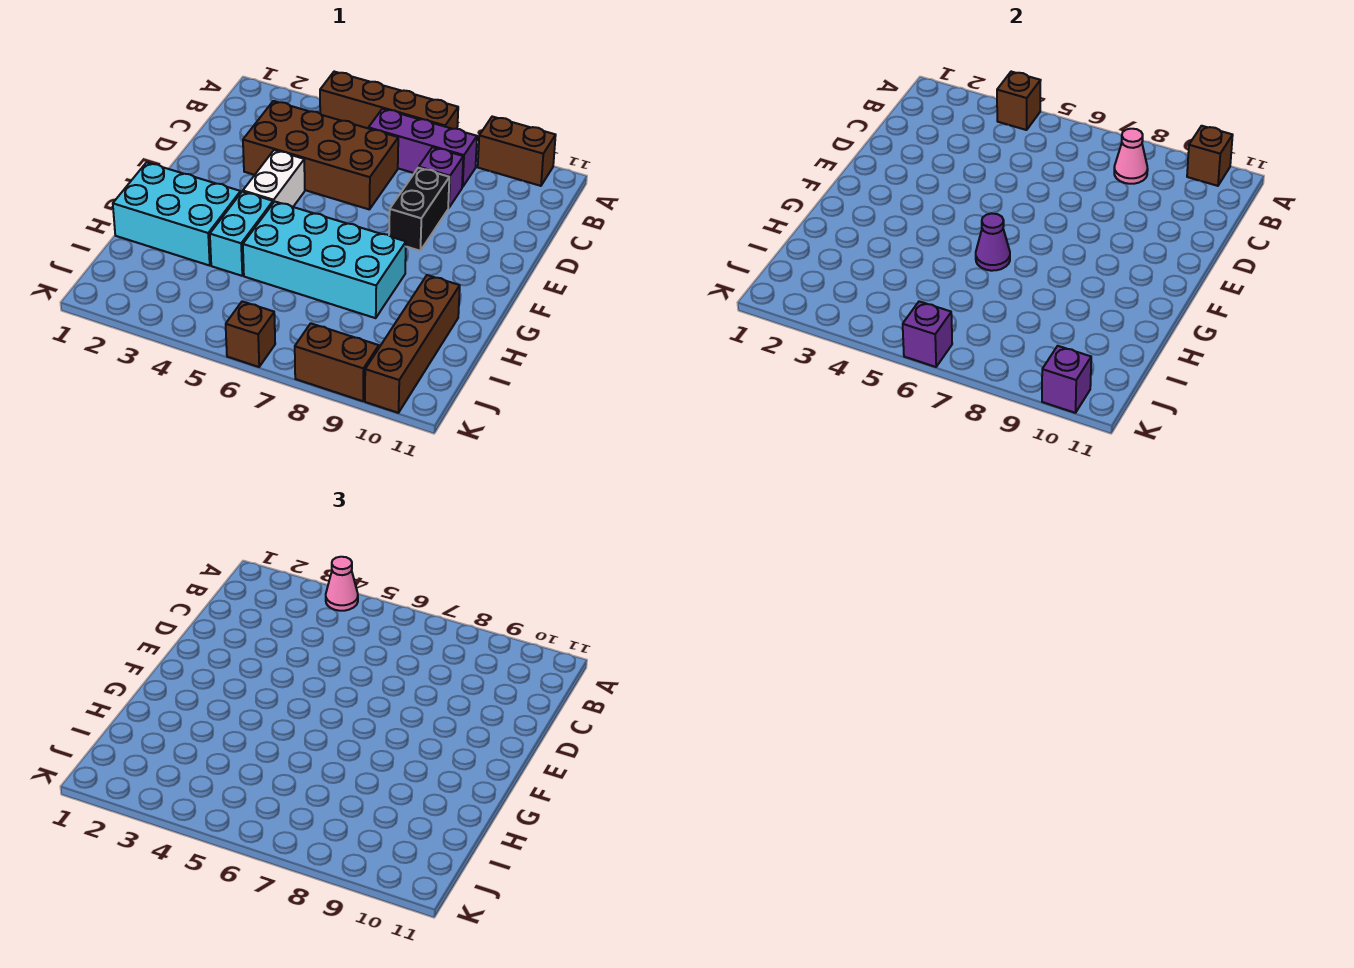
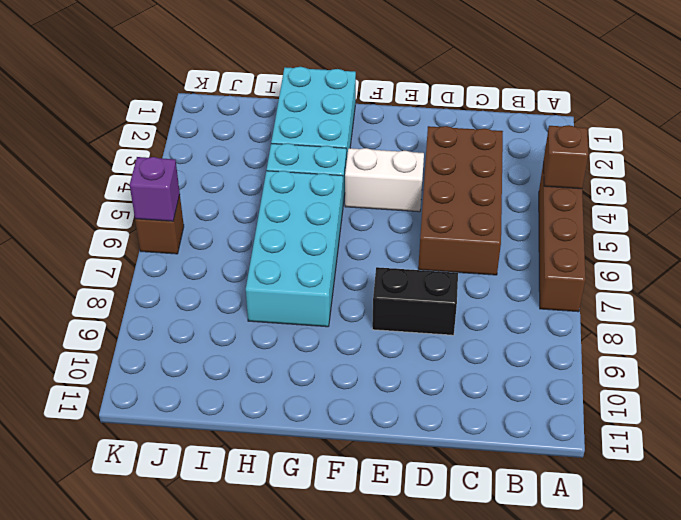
none -> brown 1x2 brick [478,117,556,186]
none -> purple 1x3 brick [369,109,477,187]
none -> purple 1x1 brick [419,147,463,208]

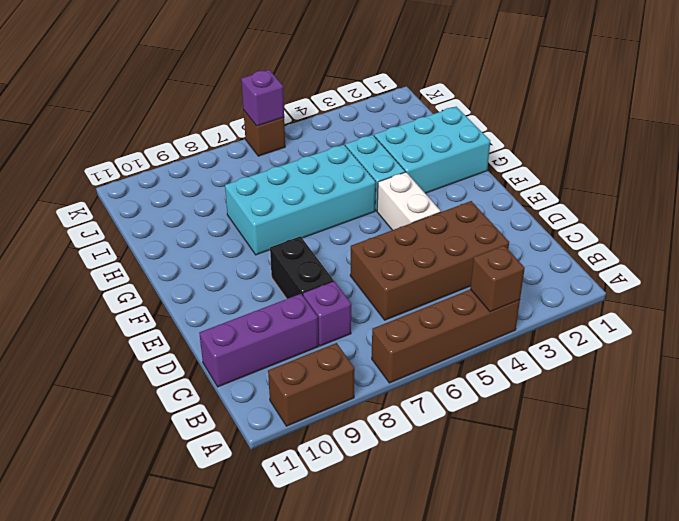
purple 1x3 brick [199,294,318,387] -> purple 1x3 brick moved to [369,109,477,187]
none -> brown 1x4 brick [365,275,460,413]
none -> brown 1x2 brick [295,323,379,401]
none -> brown 1x1 brick [1187,126,1233,186]

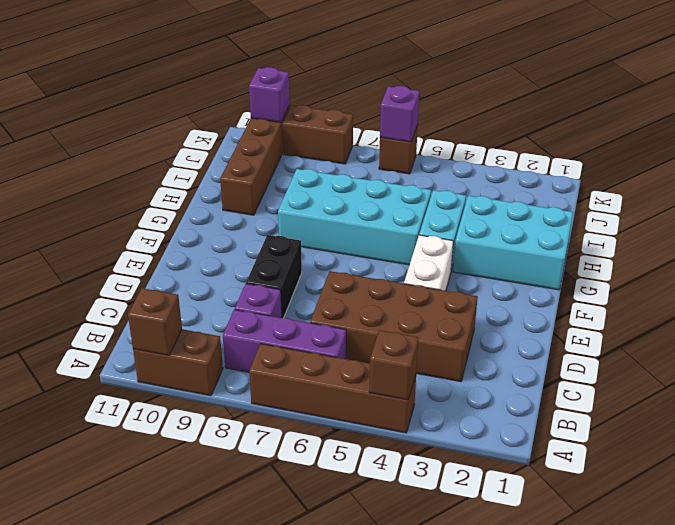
none -> pink 1x1 cone [1114,129,1148,184]
none -> purple 1x1 cone [976,213,1010,271]
none -> pink 1x1 cone [326,557,358,611]

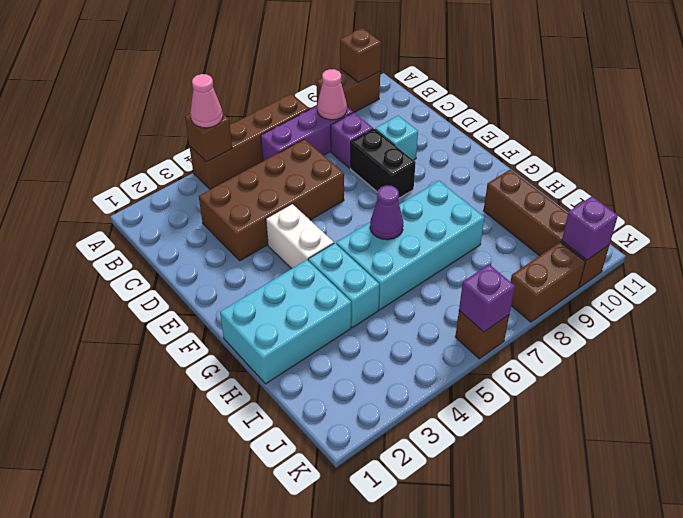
cyan 1x1 brick [375,116,418,160] -> none

